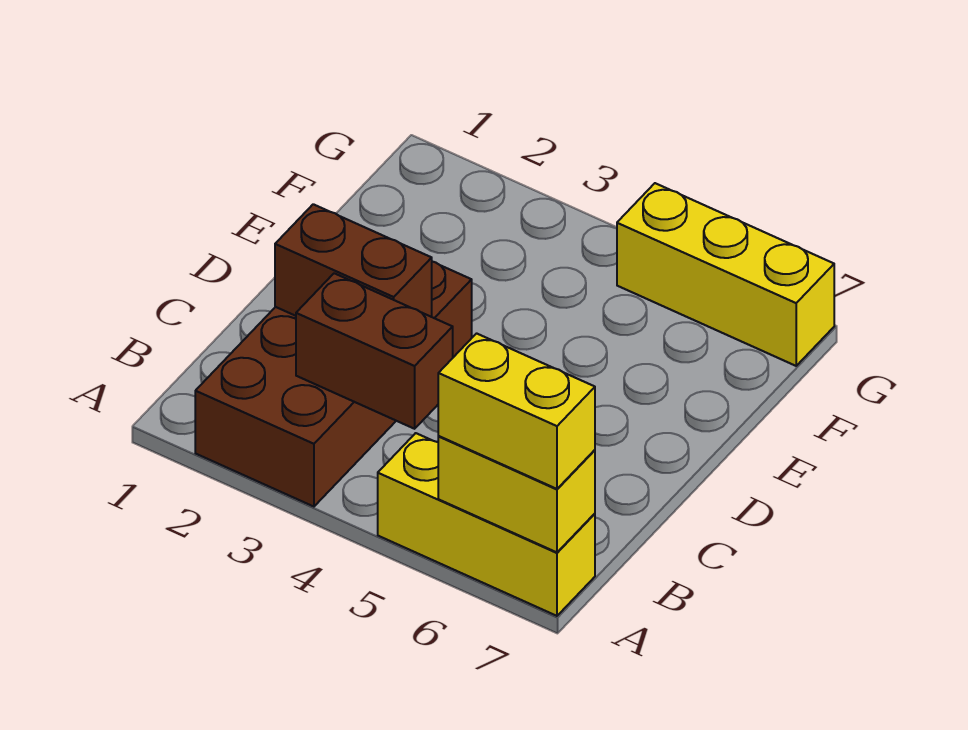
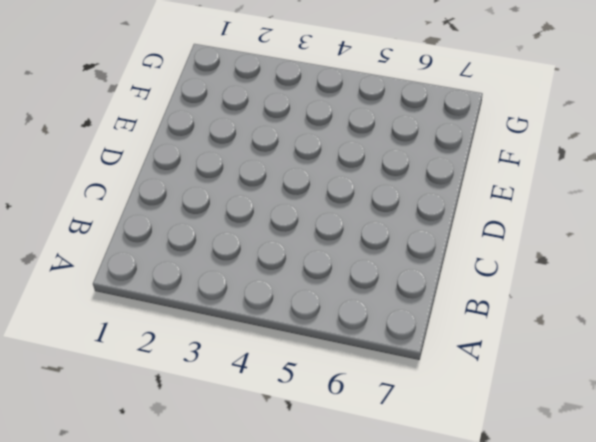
none -> brown 2x4 brick [195,262,472,507]
none -> yellow 1x3 brick [378,433,595,616]

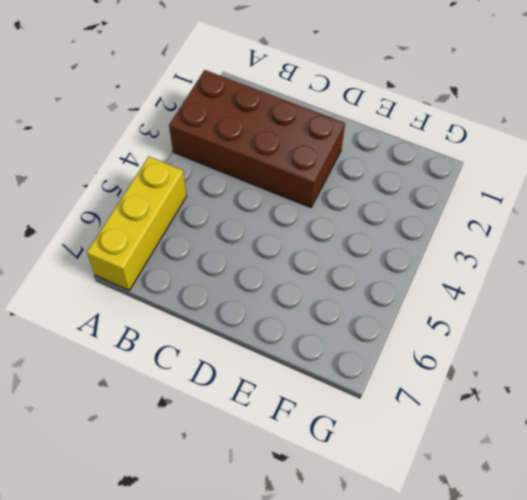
none -> yellow 1x3 brick [617,183,834,366]
none -> yellow 1x2 brick [438,436,595,552]

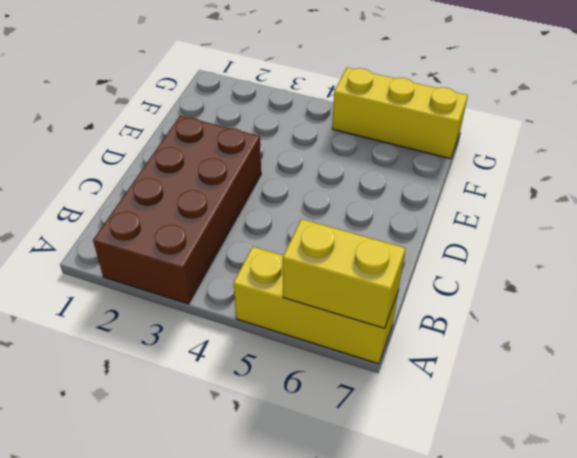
none -> brown 1x2 brick [296,273,453,429]
none -> brown 1x2 brick [275,204,432,317]

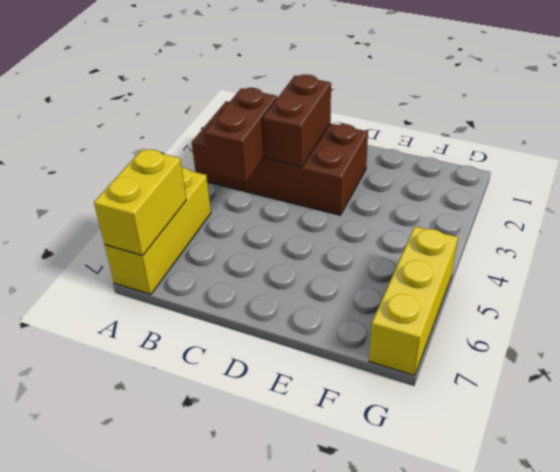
none -> yellow 1x2 brick [438,333,595,489]

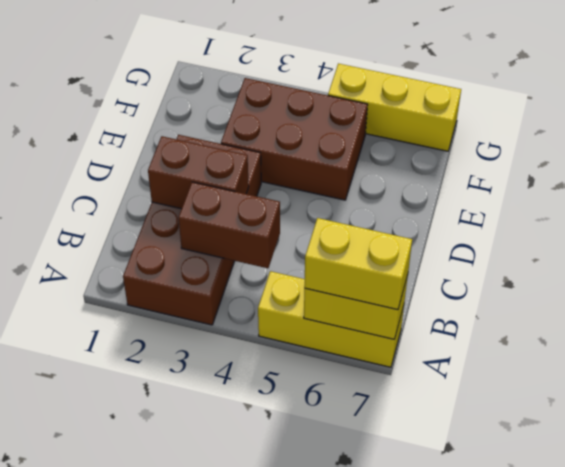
brown 2x3 brick [221,78,368,200] -> none

